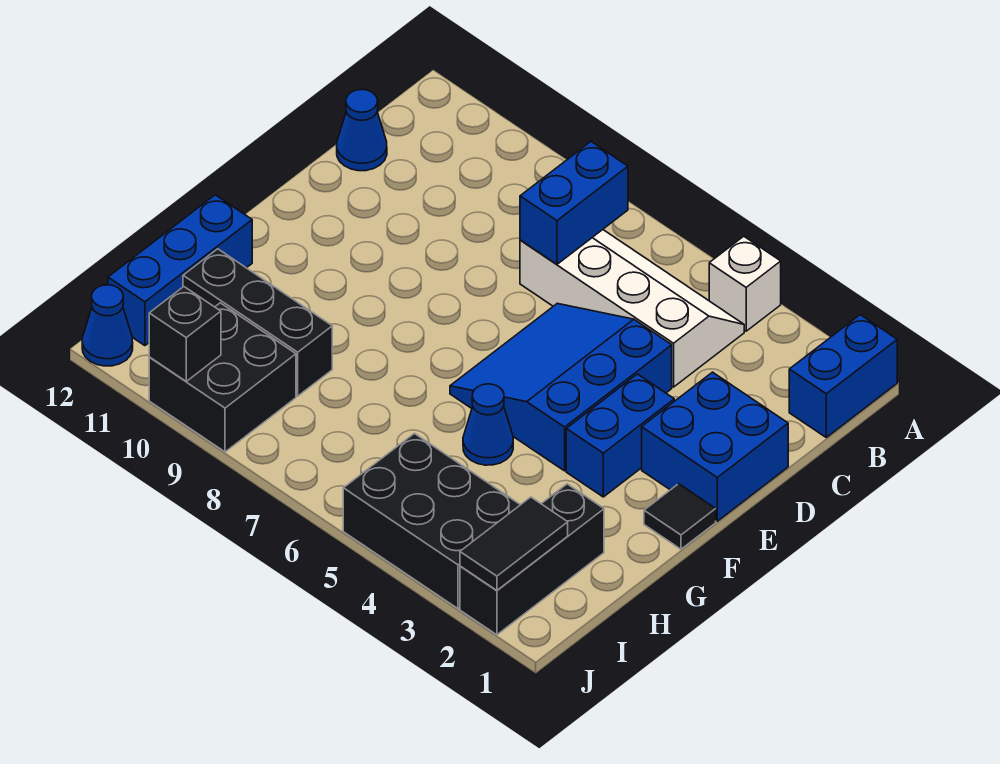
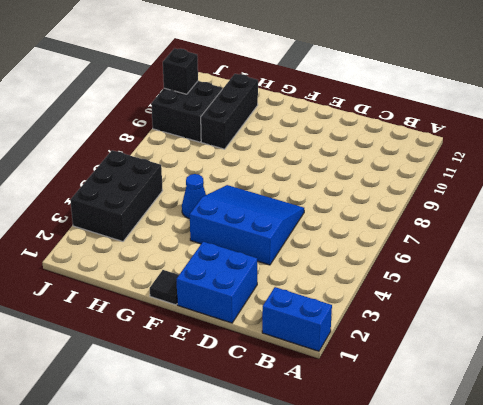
none -> white 1x1 brick [709,236,781,331]
none -> white 2x4 slope [520,230,744,387]
none -> blue 1x1 cone [337,89,387,171]

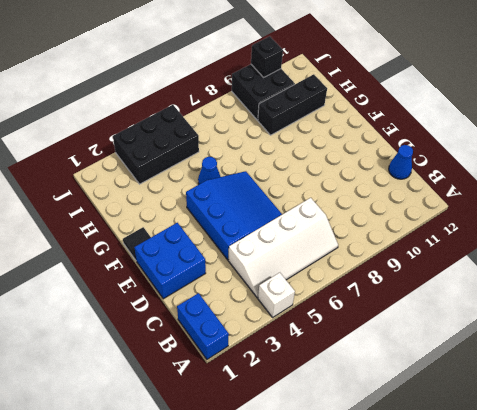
none -> blue 1x2 brick [566,374,674,497]
none -> blue 1x3 brick [108,195,252,346]
none -> black 1x3 brick [460,484,604,635]

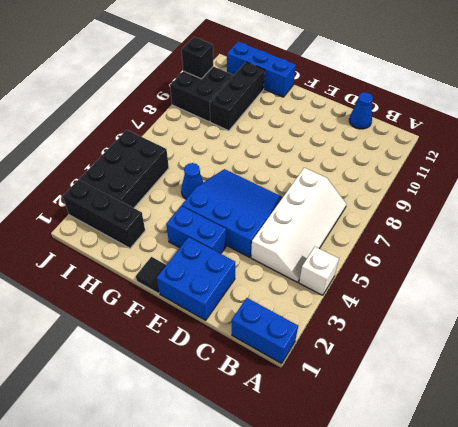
none -> blue 1x1 cone [82,285,133,366]
none -> blue 1x2 brick [520,142,628,264]
none -> black 1x2 tile [460,497,568,590]

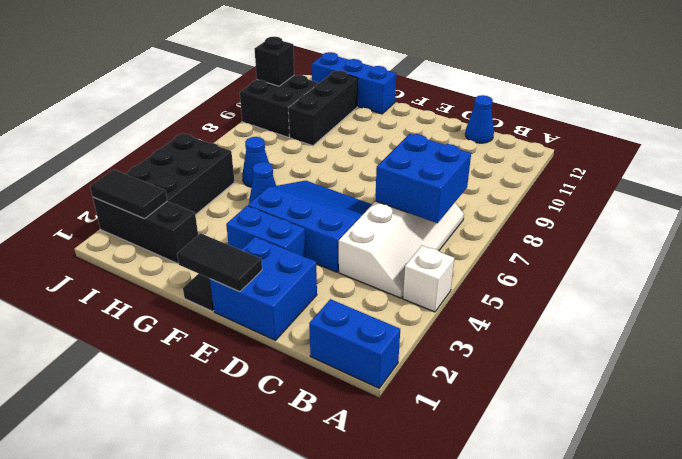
blue 2x2 brick [375,134,471,223] -> blue 1x2 brick [520,142,628,264]
black 1x2 tile [177,233,262,292] -> none
blue 1x1 cone [242,137,269,187] -> blue 1x1 cone moved to [82,285,133,366]

